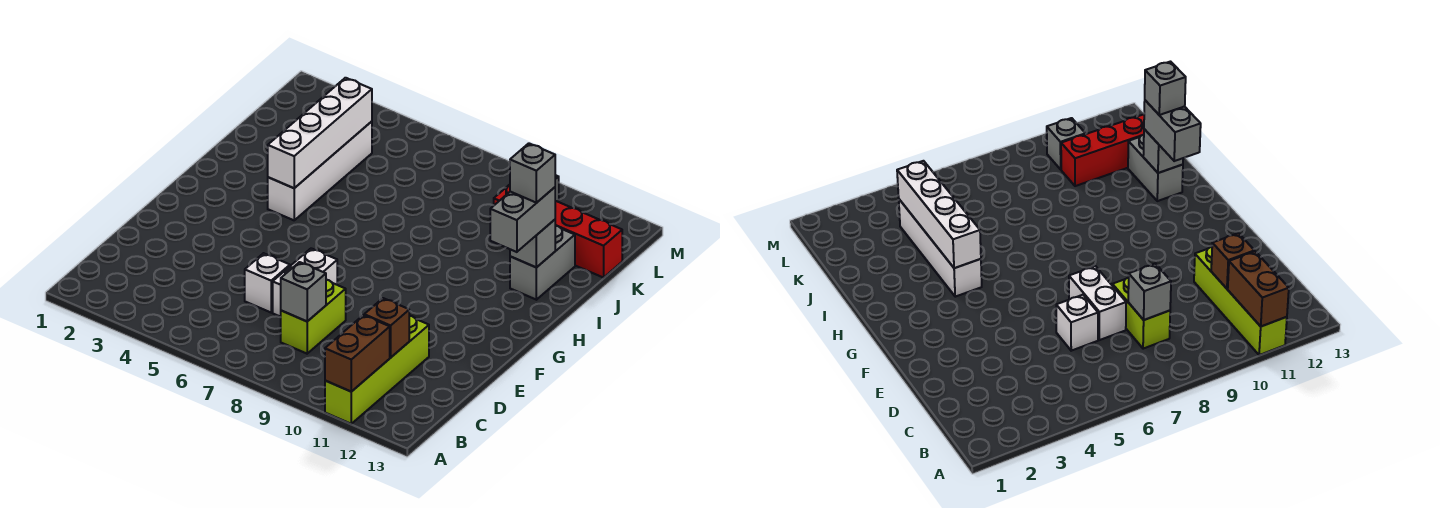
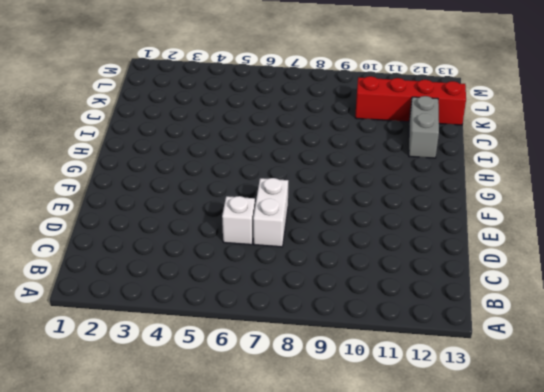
none -> lime 1x4 brick [325,316,429,424]
none -> lime 1x2 brick [281,280,346,354]
none -> white 1x4 brick [268,121,372,220]

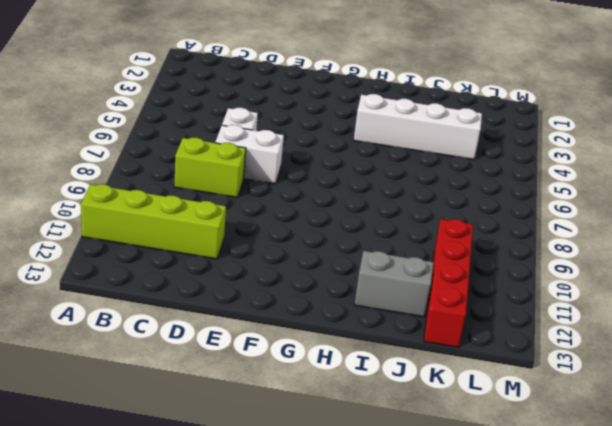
none -> grey 1x1 brick [1047,118,1085,169]
none -> brown 1x2 brick [325,315,390,392]
none -> grey 1x1 brick [281,262,326,321]

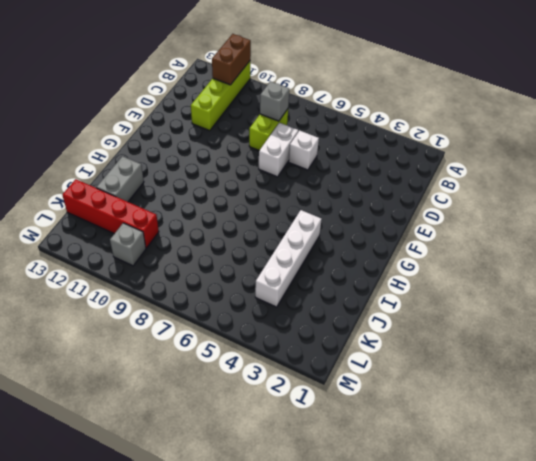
none -> brown 1x1 brick [364,298,409,357]
none -> white 1x4 brick [268,78,372,188]
none -> grey 1x1 brick [510,220,555,268]

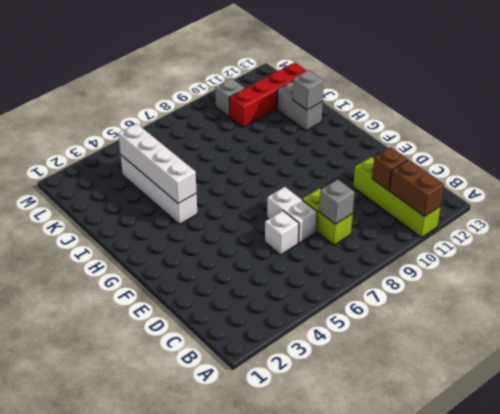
none -> grey 1x2 brick [490,187,555,252]
none -> grey 1x1 brick [510,143,555,203]

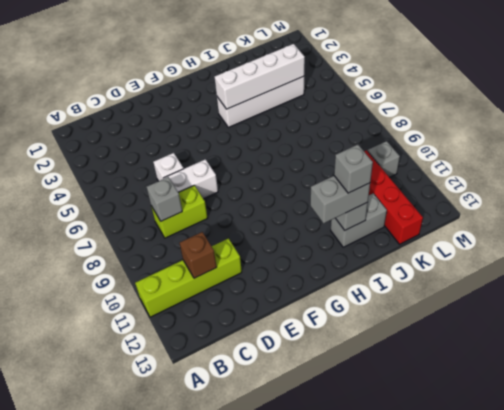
none -> brown 1x2 brick [325,315,390,392]

